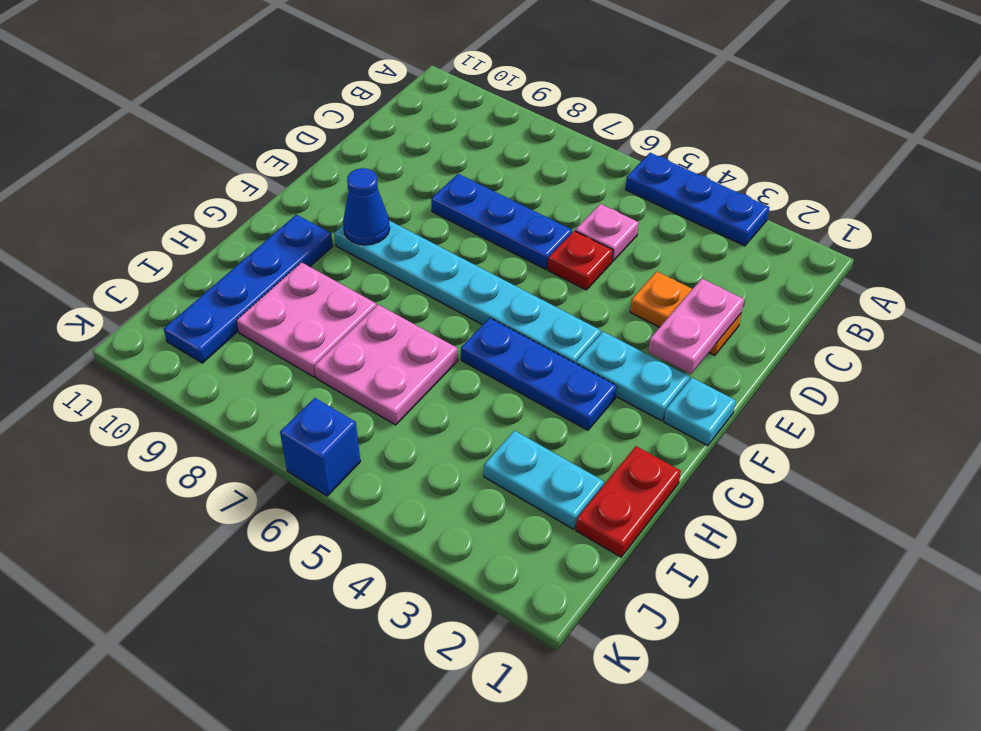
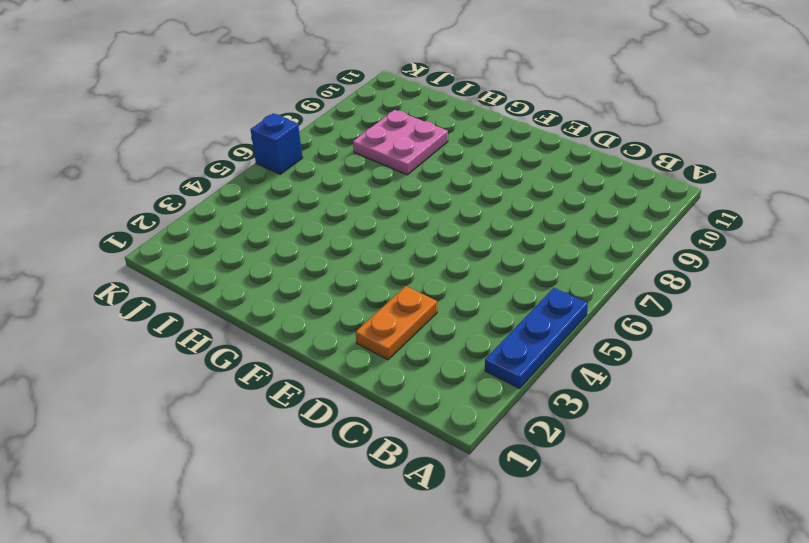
none -> pink 1x1 plate [575,204,639,261]
none -> red 1x1 plate [548,231,613,290]
none -> blue 1x3 plate [431,174,572,269]

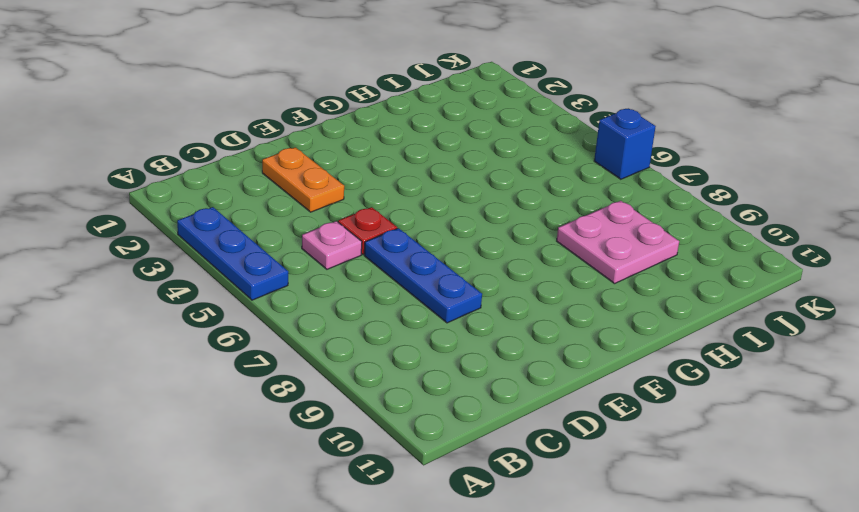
none -> cyan 1x1 plate [664,378,736,446]
none -> cyan 1x2 plate [576,332,689,421]
none -> cyan 1x6 plate [335,221,601,364]

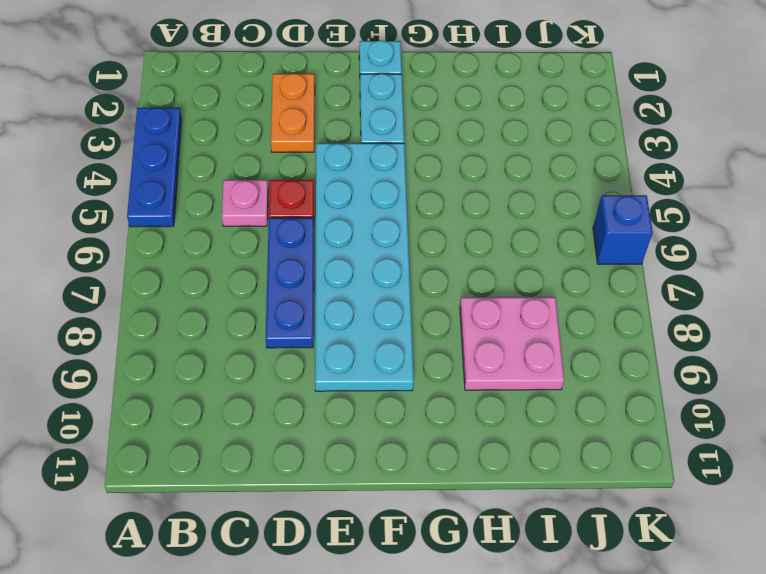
cyan 2x6 plate [315,143,414,391] -> cyan 1x6 plate [335,221,601,364]
none -> blue 1x3 plate [461,318,617,430]
none -> blue 1x4 plate [164,215,333,363]
none -> red 1x2 plate [576,446,681,557]

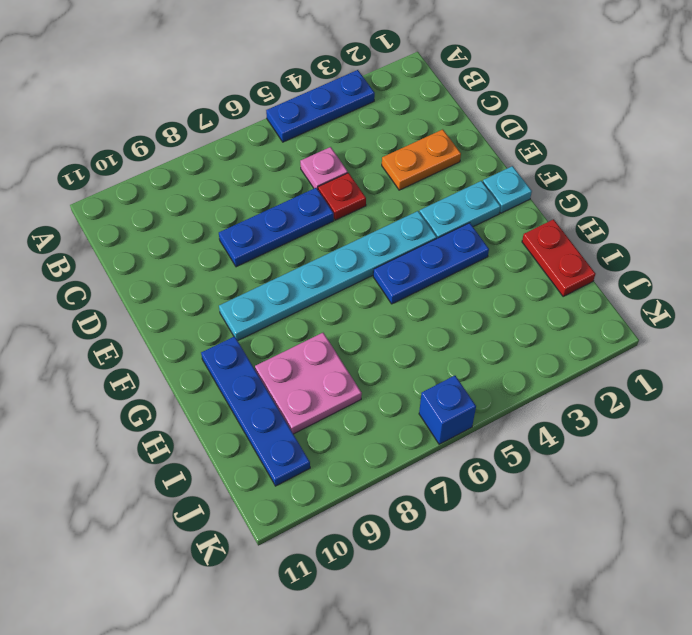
none -> pink 2x2 plate [314,305,458,425]
none -> cyan 1x2 plate [484,431,604,529]
none -> pink 1x2 plate [648,279,744,374]

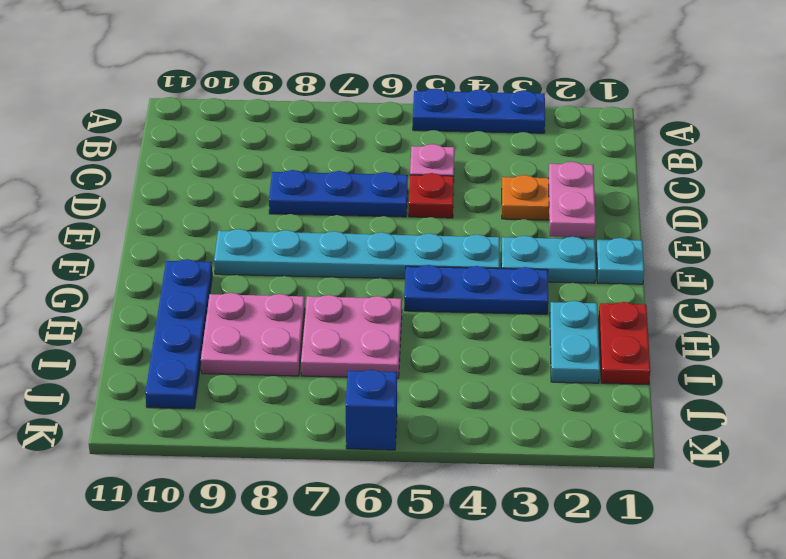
cyan 1x2 plate [550,301,600,383] -> cyan 1x2 plate turned to [484,431,604,529]
none -> blue 1x1 cone [343,168,390,245]

